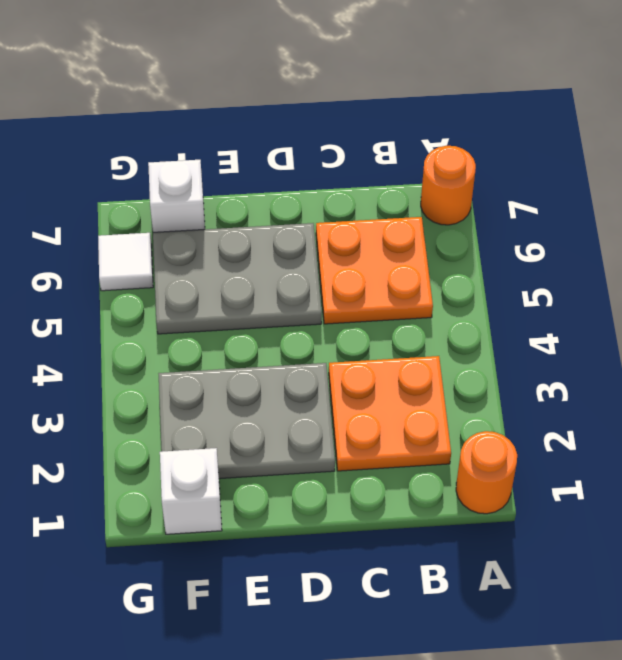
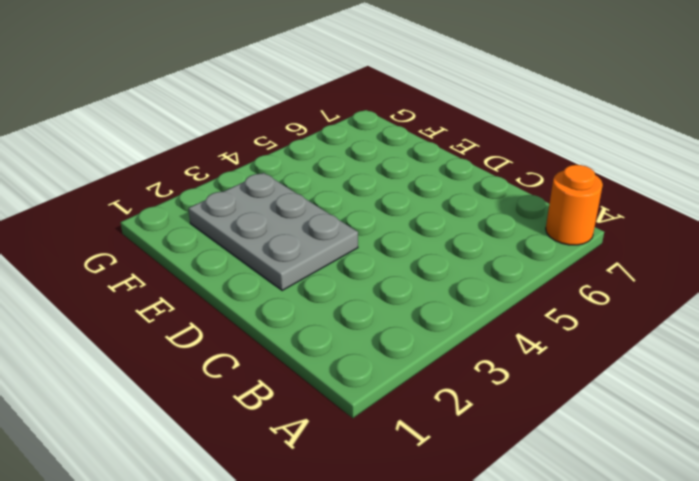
none -> orange 1x1 round brick [456,431,517,514]
none -> orange 2x2 plate [329,356,451,471]

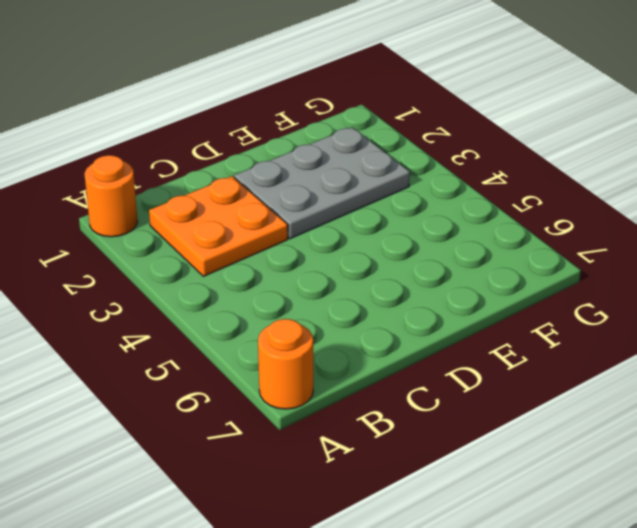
none -> orange 2x2 plate [316,217,433,324]
none -> grey 2x3 plate [153,223,322,334]

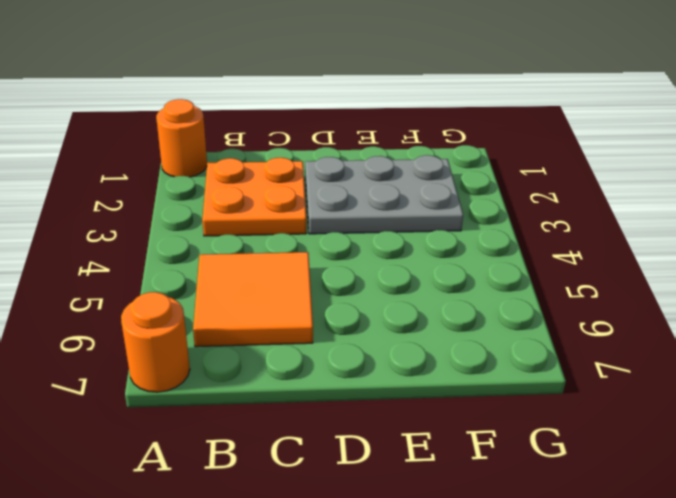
orange 2x2 tile [193,252,313,347] -> orange 2x2 plate [316,217,433,324]
none -> grey 2x3 plate [153,223,322,334]
none -> white 1x1 brick [160,448,222,534]

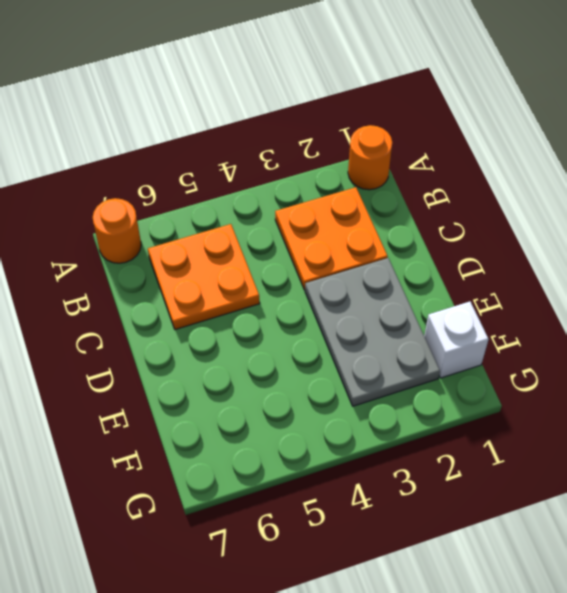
none -> grey 2x3 plate [153,223,322,334]
none -> white 1x1 brick [148,160,205,232]

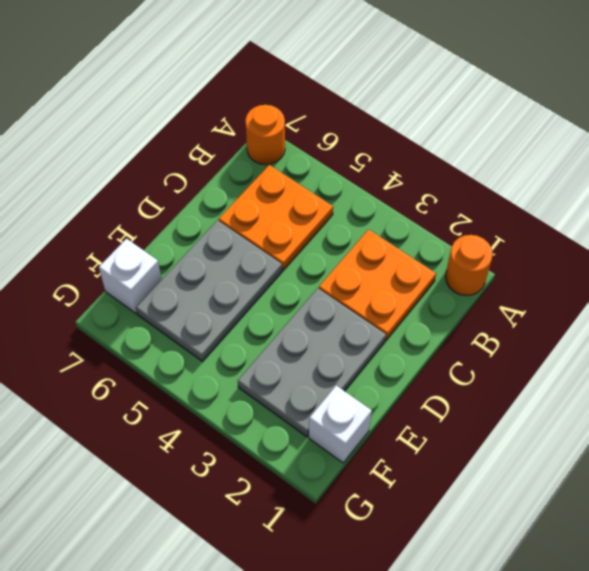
none -> white 1x1 tile [98,233,153,291]

